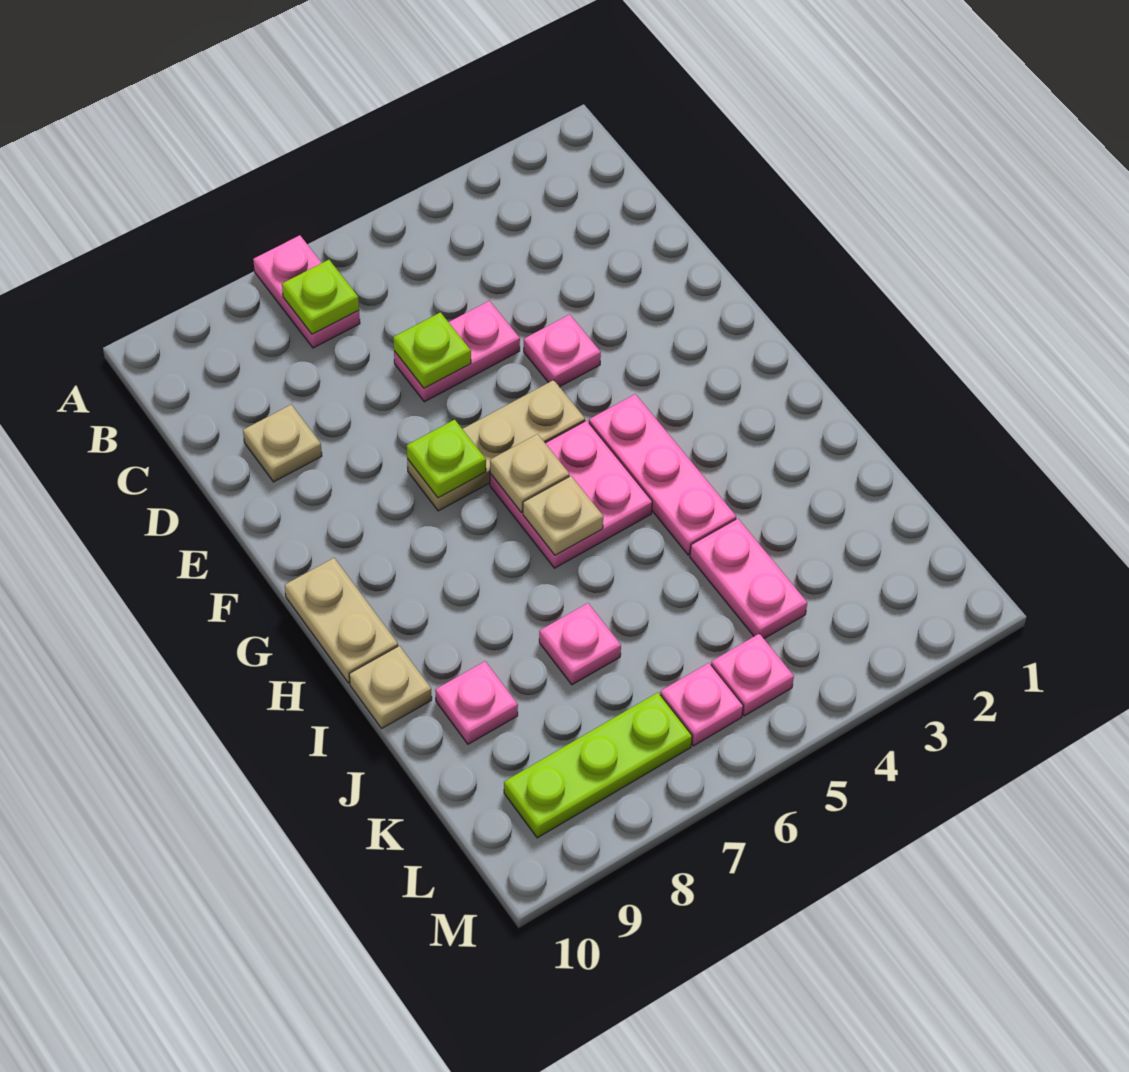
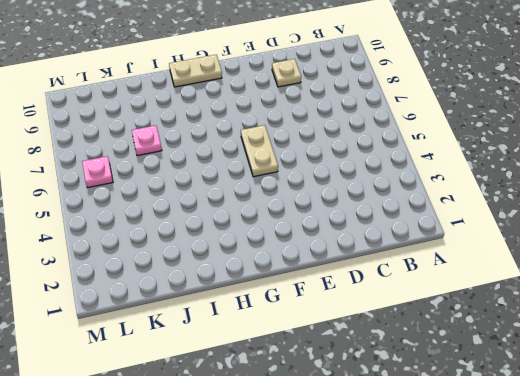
tan 1x2 plate [241,125,278,177] -> tan 1x3 plate [407,380,585,511]
none -> pink 1x2 plate [253,235,360,348]
none -> pink 1x2 plate [394,301,520,402]
none -> pink 1x1 plate [524,314,601,387]

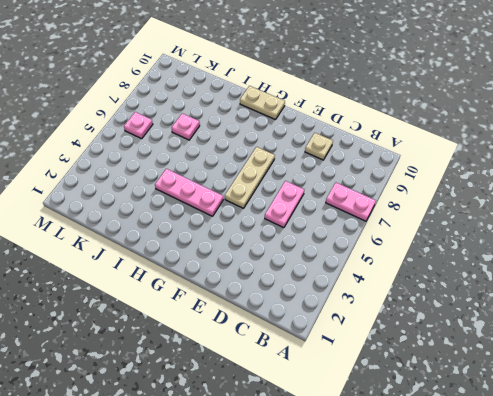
none -> pink 1x1 plate [524,314,601,387]
none -> pink 2x2 plate [490,421,652,568]
none -> tan 1x1 plate [349,646,432,728]

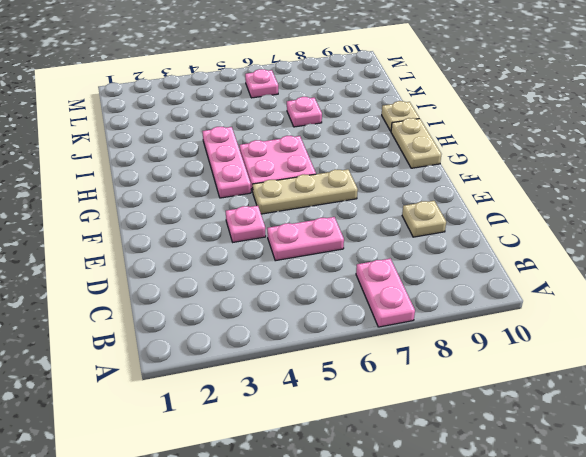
none -> pink 1x2 plate [690,519,807,639]
none -> pink 1x1 plate [435,661,518,744]
none -> pink 1x1 plate [711,633,794,716]

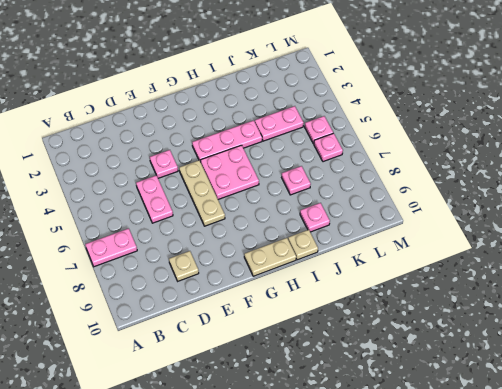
none -> lime 1x3 plate [504,693,692,838]
none -> lime 1x1 plate [282,260,359,334]
none -> lime 1x1 plate [393,312,471,388]

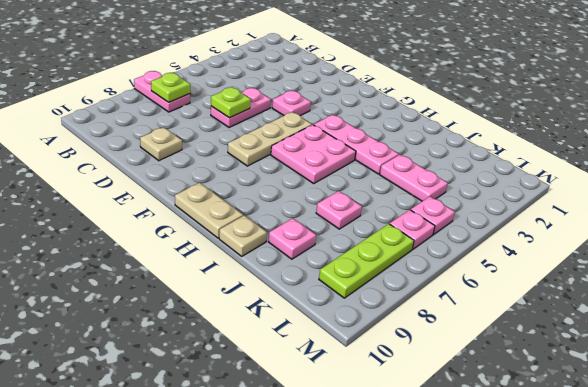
none -> lime 1x1 plate [407,420,486,498]
none -> tan 1x1 plate [490,434,569,512]
none -> tan 1x1 plate [523,476,603,555]

